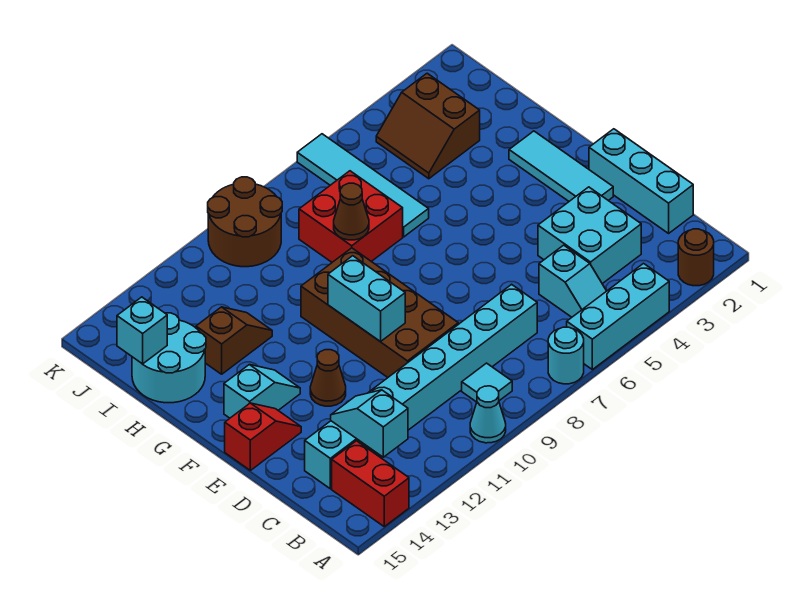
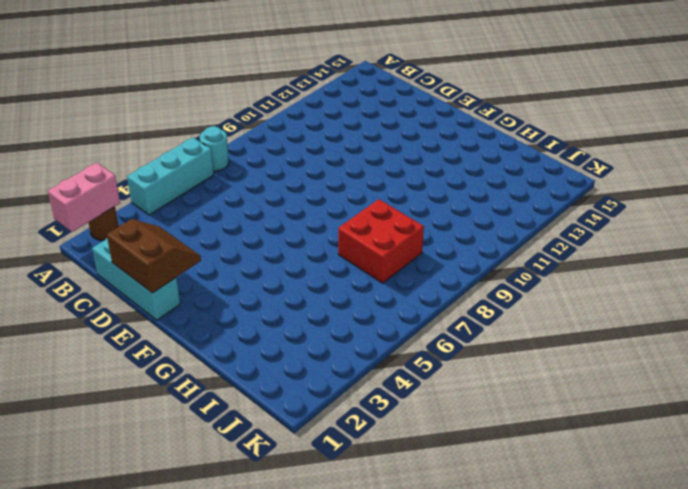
pink 1x2 brick [48,163,120,232] -> none
brown 2x2 slope [107,219,201,293] -> brown 2x2 slope moved to [376,73,480,179]
none -> cyan 1x1 cone [470,386,506,443]
none -> red 1x2 brick [332,441,409,527]
none -> cyan 1x2 slope [539,245,606,317]

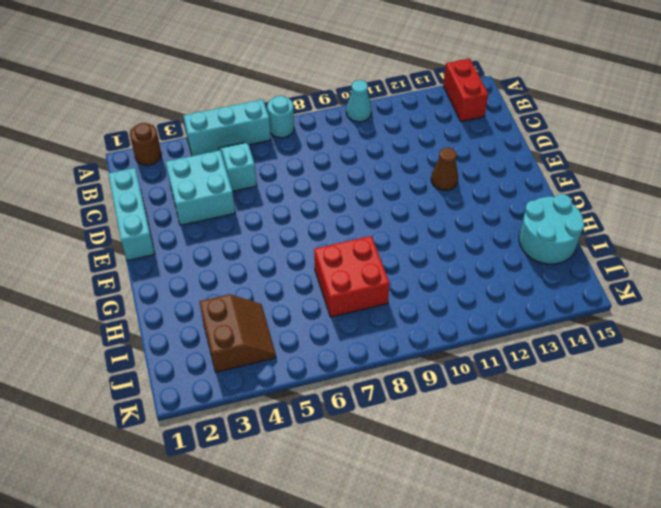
none -> cyan 1x1 tile [462,363,512,402]
none -> cyan 1x8 brick [305,284,537,489]
none -> brown 2x4 brick [301,248,458,377]

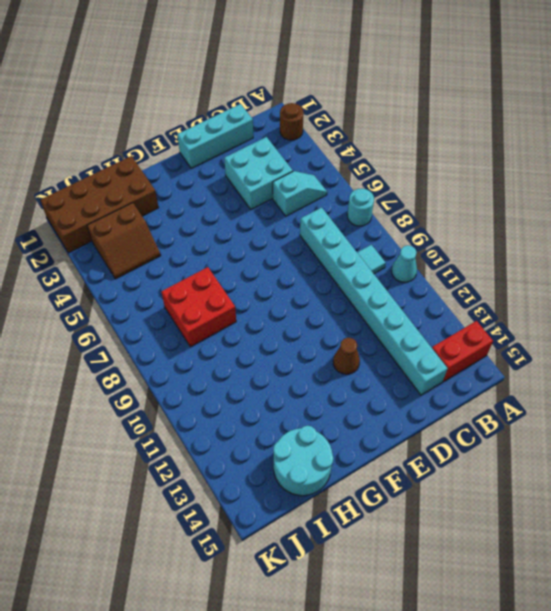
brown 2x4 brick [40,156,159,253] -> brown 2x4 brick moved to [301,248,458,377]
none -> cyan 1x3 brick [567,264,669,370]
none -> cyan 1x3 tile [509,131,613,201]
none -> red 1x2 slope [225,403,301,470]

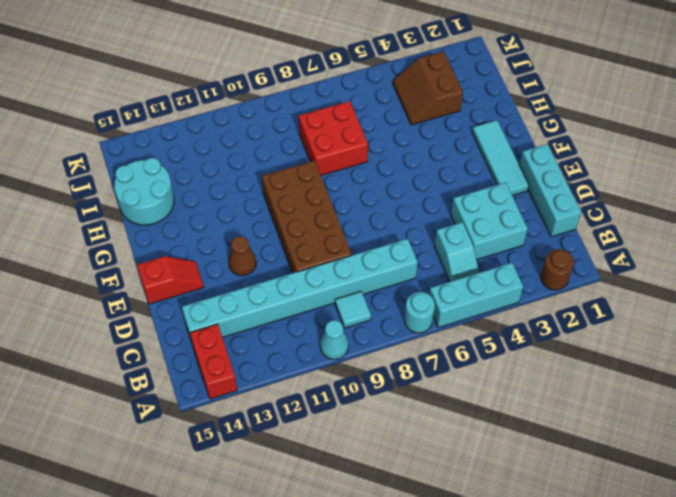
none -> cyan 1x2 slope [224,365,300,418]
none -> cyan 1x4 tile [297,134,429,237]
none -> brown 1x2 slope [196,307,272,374]

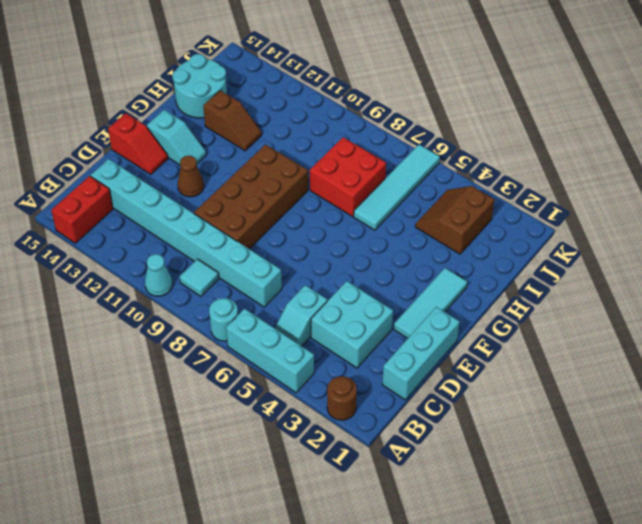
none -> brown 2x2 round brick [208,177,282,267]
none -> cyan 1x2 slope [331,390,408,457]
none -> cyan 1x2 brick [328,256,405,342]

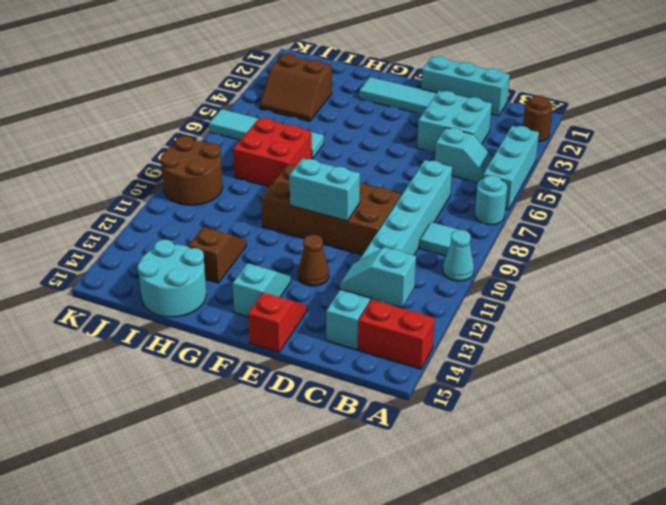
none -> brown 1x1 cone [334,183,369,240]
none -> cyan 1x1 brick [117,297,167,364]

